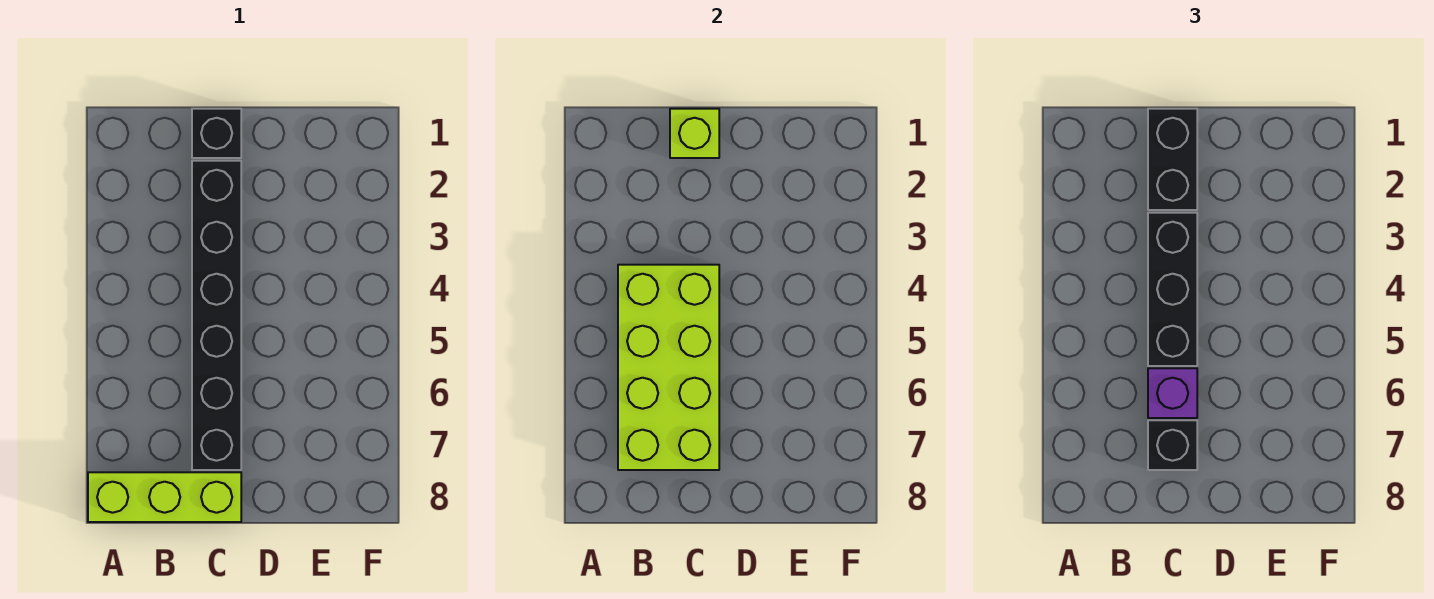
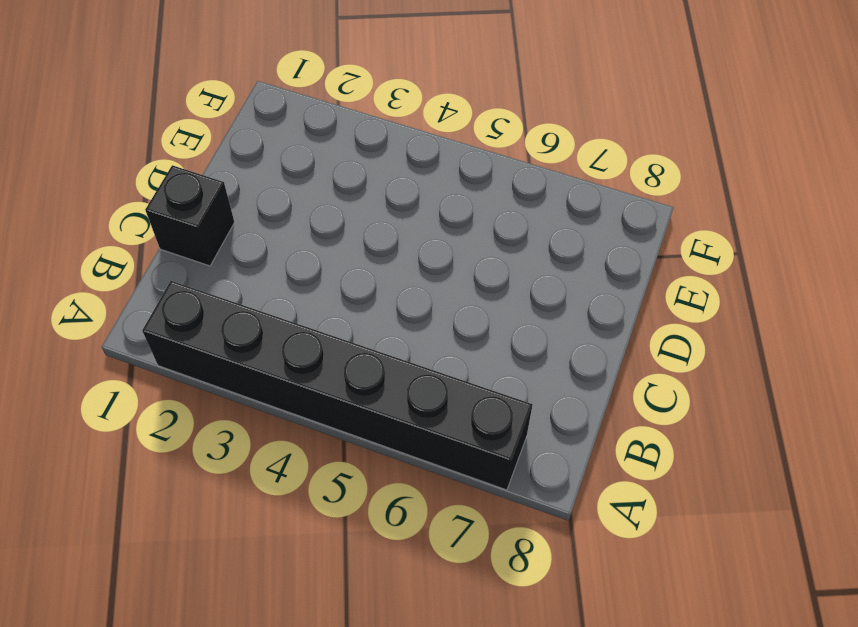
black 1x6 brick [142,281,533,490] -> black 1x6 brick moved to [192,161,241,470]
none -> lime 1x3 brick [88,472,241,522]
none -> lime 2x4 brick [618,265,719,470]

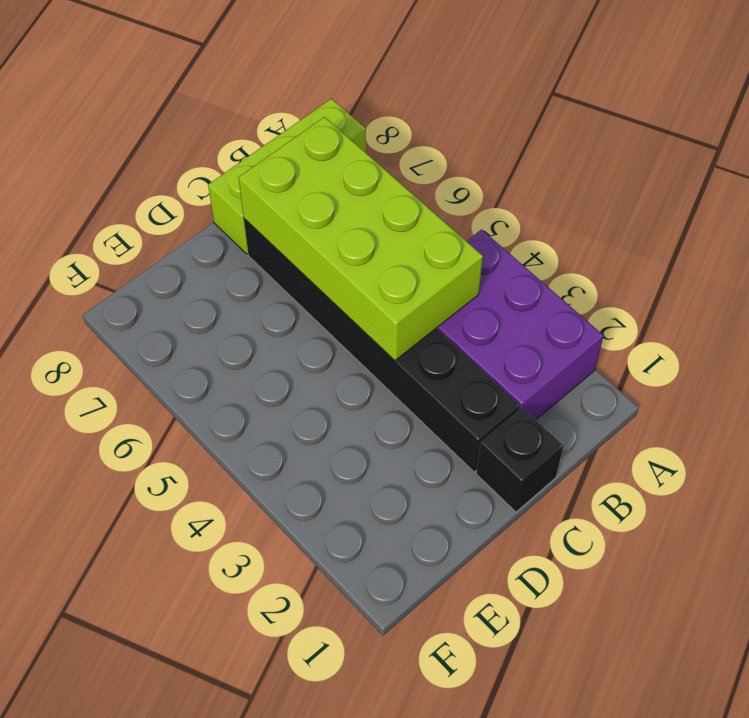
purple 2x3 brick [436,229,604,420] -> none
none -> lime 1x1 brick [670,109,719,158]
none -> black 1x2 brick [1148,109,1197,210]

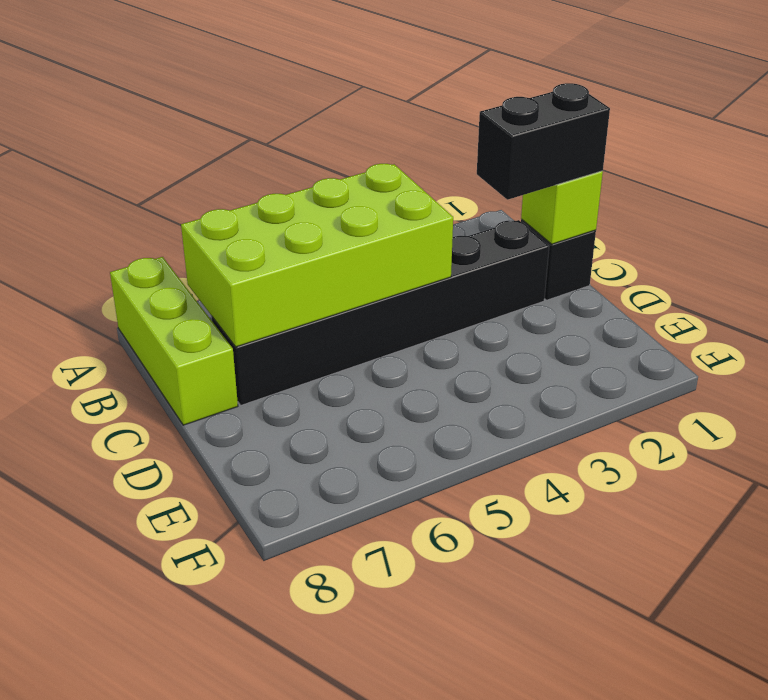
none -> black 1x3 brick [1148,213,1197,366]
none -> purple 1x1 brick [1148,368,1197,418]

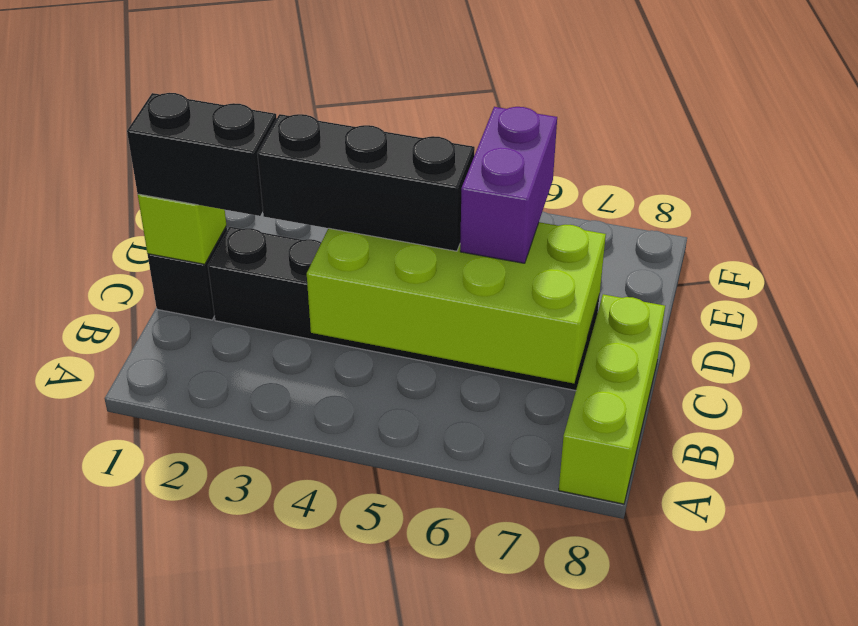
purple 1x2 brick [460,107,557,263] -> purple 1x1 brick [1148,368,1197,418]
none -> black 1x1 brick [1148,420,1197,470]

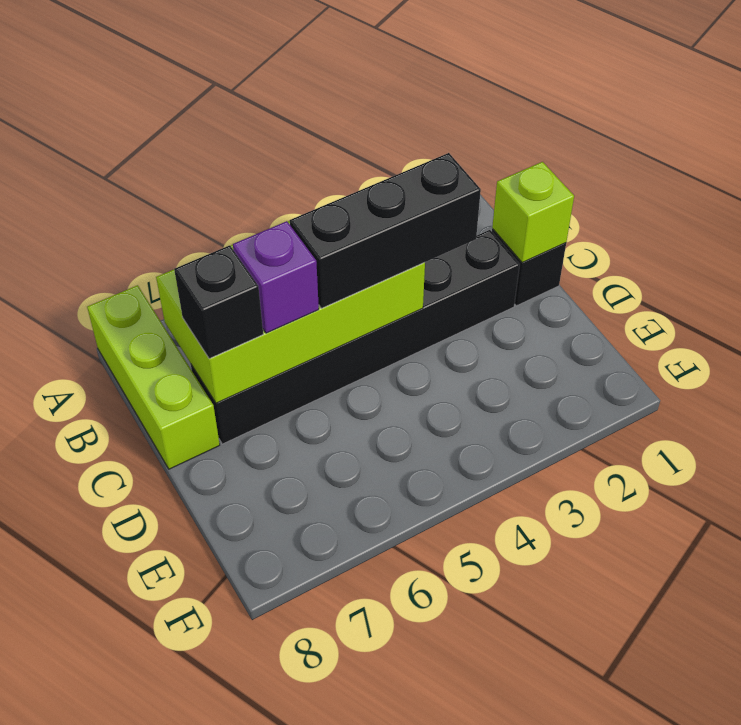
none -> black 1x2 brick [1148,109,1197,210]

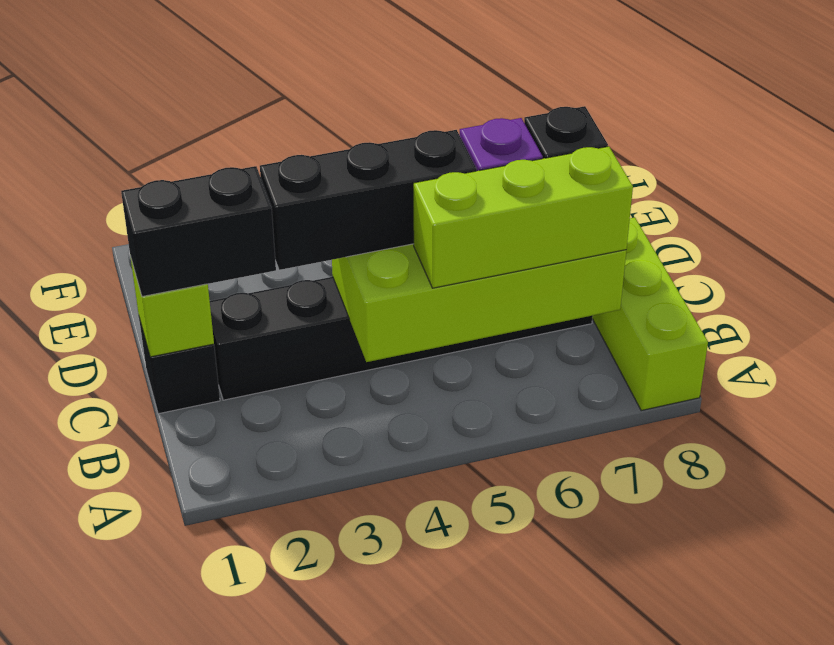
lime 1x3 brick [414,146,633,288] -> none

